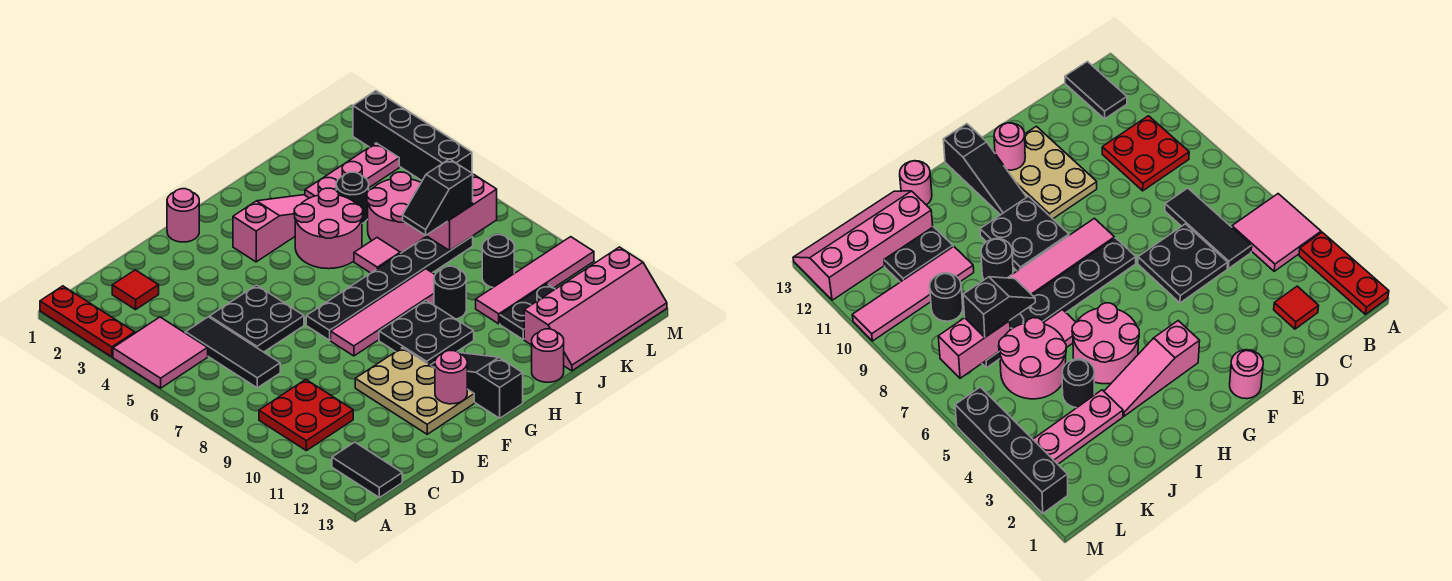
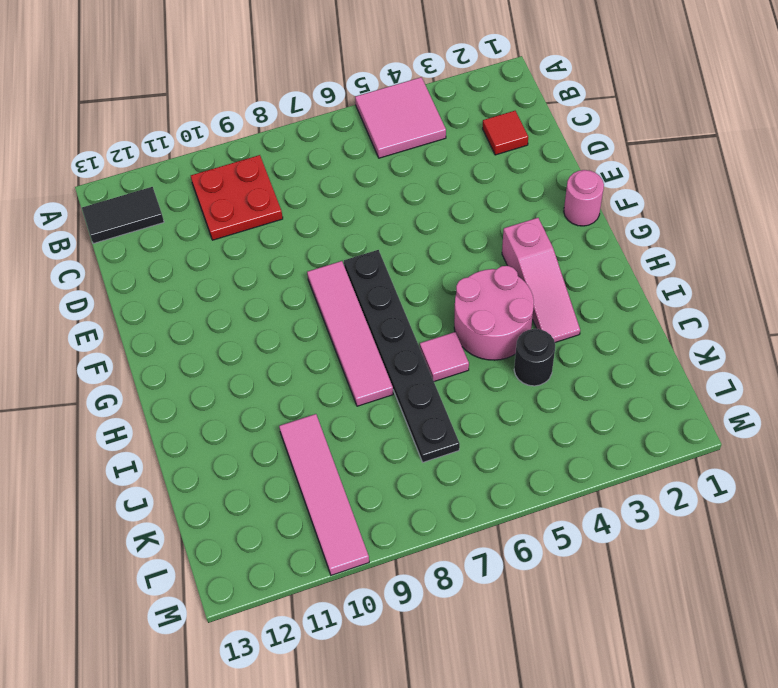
none -> red 1x3 plate [40,286,135,357]
none -> black 1x3 tile [185,317,280,388]
none -> black 2x2 plate [210,285,304,352]

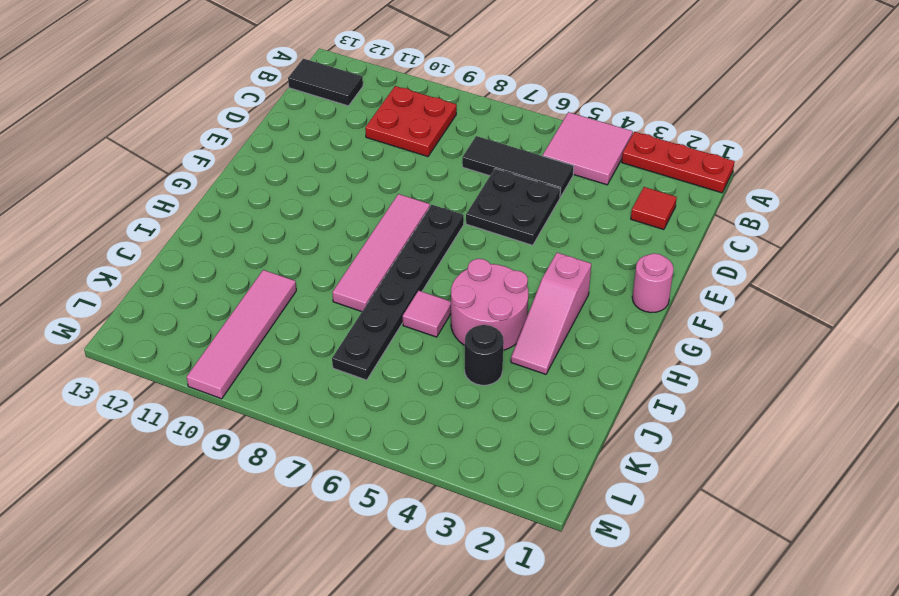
none -> tan 2x3 plate [355,348,474,434]
none -> black 2x2 plate [379,300,474,365]
none -> black 1x3 slope [430,353,523,418]

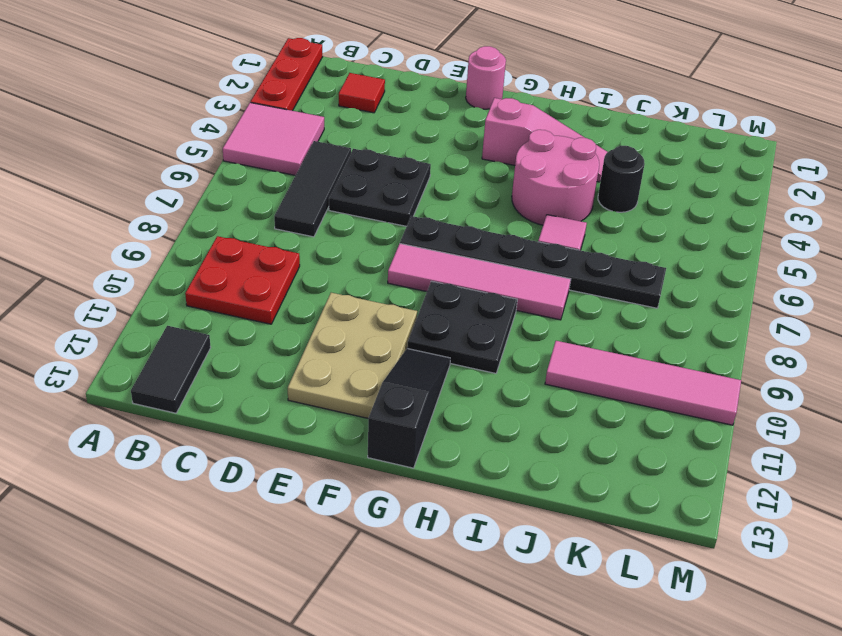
none -> black 1x1 round brick [434,266,466,319]
none -> pink 1x1 round brick [532,329,564,382]
none -> pink 1x3 plate [305,143,399,198]

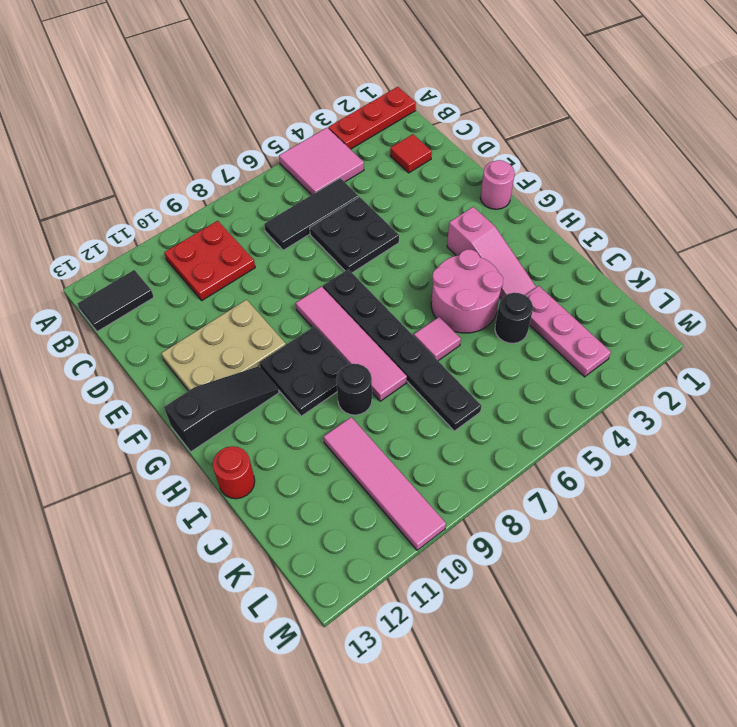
red 1x1 round brick [213,446,255,499] -> pink 1x1 round brick [532,329,564,382]
none -> pink 2x2 round brick [367,172,427,253]
none -> black 1x2 plate [500,284,555,339]
none -> pink 2x4 slope [524,247,667,371]

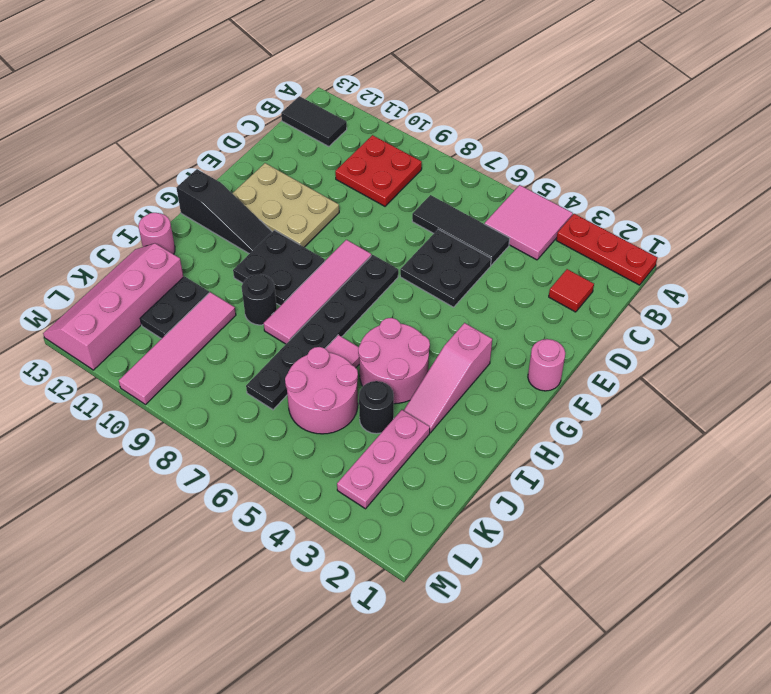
none -> black 1x1 round brick [482,235,514,287]
none -> black 1x4 brick [353,91,472,181]
none -> pink 1x1 round brick [435,351,467,404]

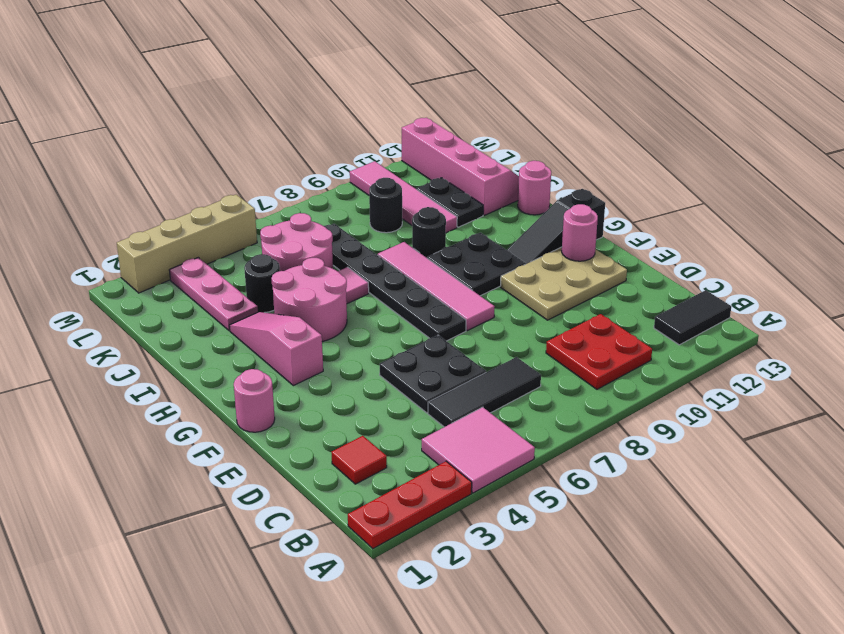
tan 1x4 brick [117,195,257,293] -> black 1x4 brick [353,91,472,181]
none -> pink 1x2 brick [427,174,497,251]
none -> black 1x2 slope [403,159,473,235]

